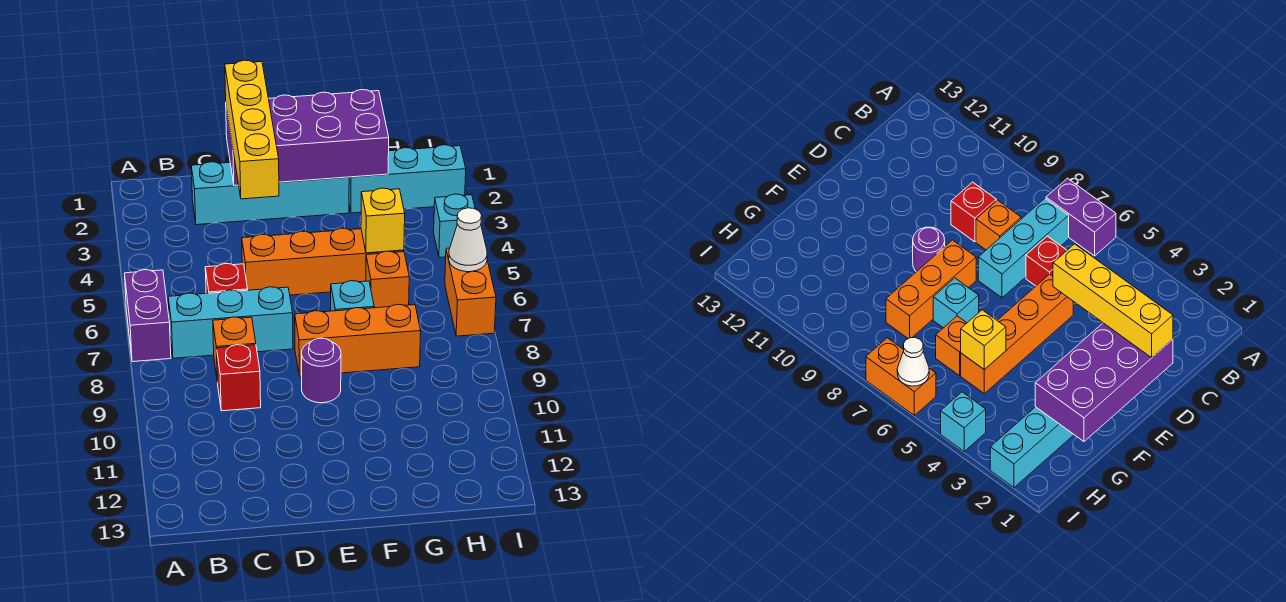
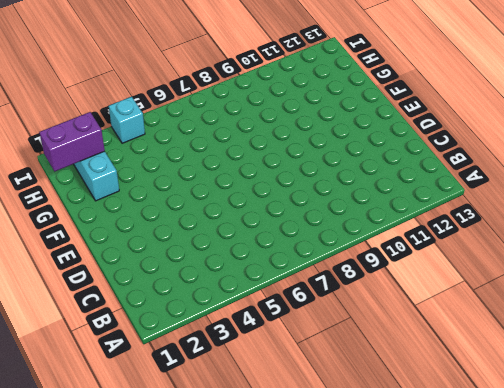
purple 1x2 brick [39,112,105,172] -> purple 1x2 brick moved to [124,270,171,362]
none -> cyan 1x3 brick [168,287,293,358]
none -> cyan 1x4 brick [191,162,349,225]
none -> red 1x1 brick [205,263,248,293]

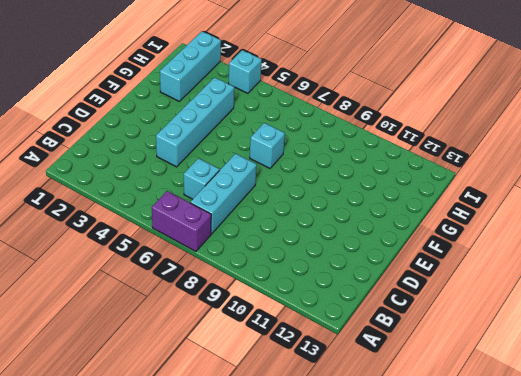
cyan 1x1 brick [184,158,219,199] -> red 1x1 brick [205,263,248,293]
cyan 1x4 brick [156,77,234,167] -> cyan 1x4 brick moved to [191,162,349,225]
none -> orange 1x1 brick [213,317,256,376]
none -> red 1x1 brick [217,345,261,411]
none -> orange 1x4 brick [242,228,404,295]

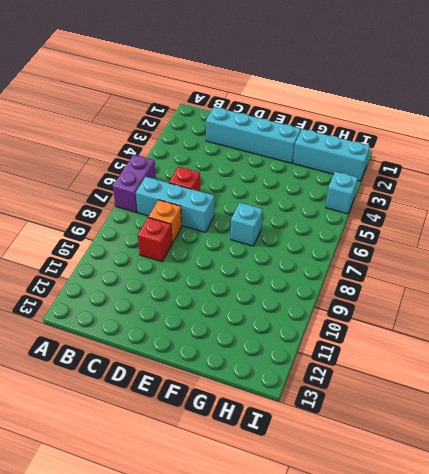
none -> orange 1x4 brick [242,228,404,295]
none -> orange 1x3 brick [295,304,421,376]
none -> purple 1x1 round brick [302,338,341,403]

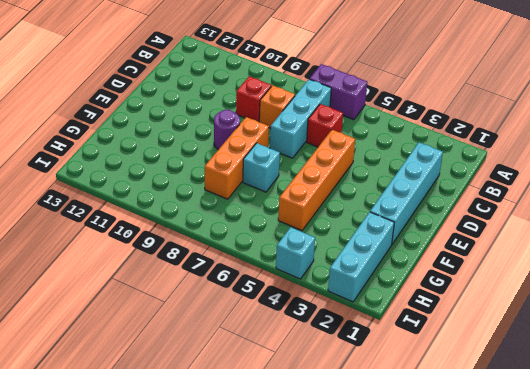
none -> orange 1x1 brick [366,251,409,308]
none -> orange 1x2 brick [445,248,496,336]
none -> purple 2x4 brick [226,90,389,185]

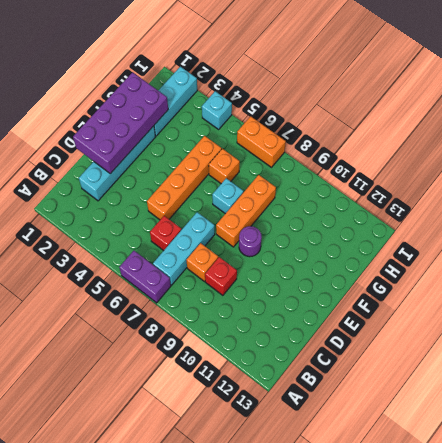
none -> yellow 1x1 brick [361,188,405,253]
none -> white 1x1 cone [449,208,487,272]
none -> yellow 1x4 brick [225,60,279,199]

